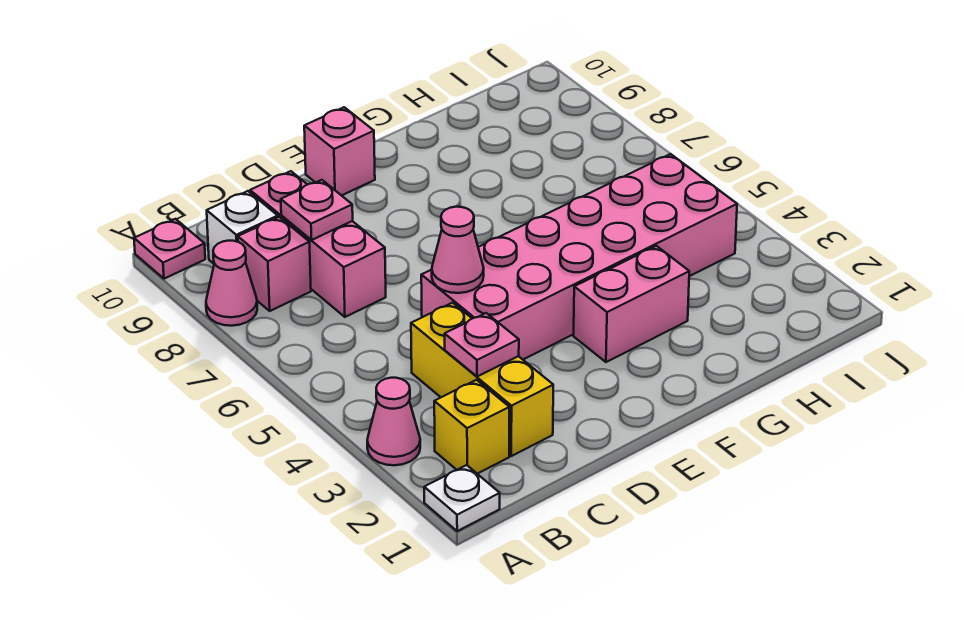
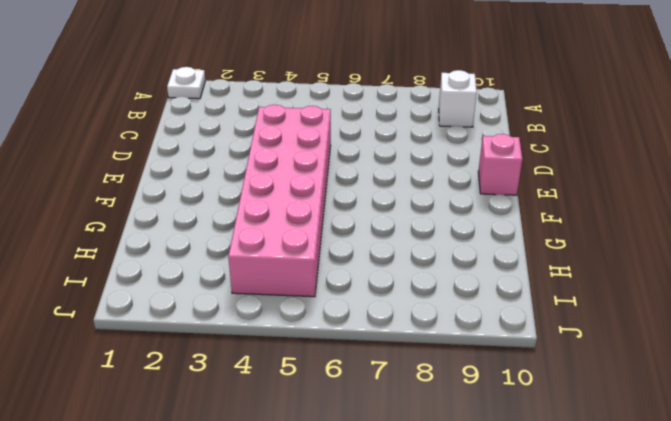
none -> pink 1x1 cone [367,378,420,465]
none -> pink 1x1 cone [206,241,257,326]
none -> pink 1x1 plate [134,219,205,279]

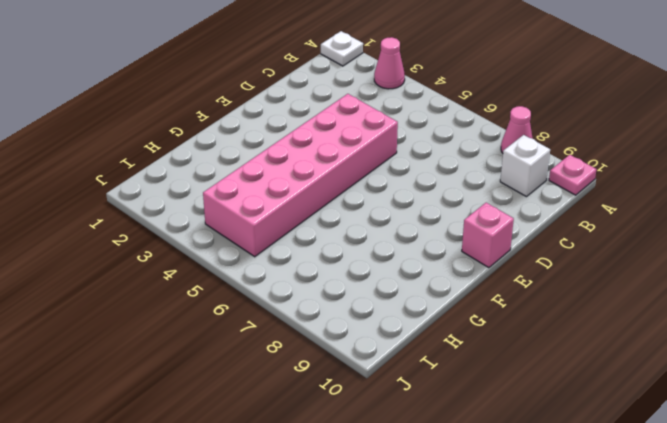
none -> yellow 1x1 brick [434,380,509,474]
none -> pink 1x1 brick [238,217,311,311]
none -> yellow 1x3 brick [411,303,553,456]

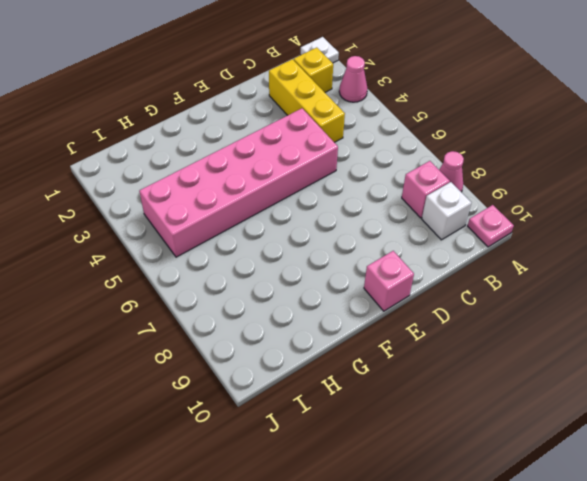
none -> pink 1x3 brick [250,171,386,317]
none -> pink 1x2 brick [574,246,689,362]
none -> pink 1x1 plate [445,313,519,377]

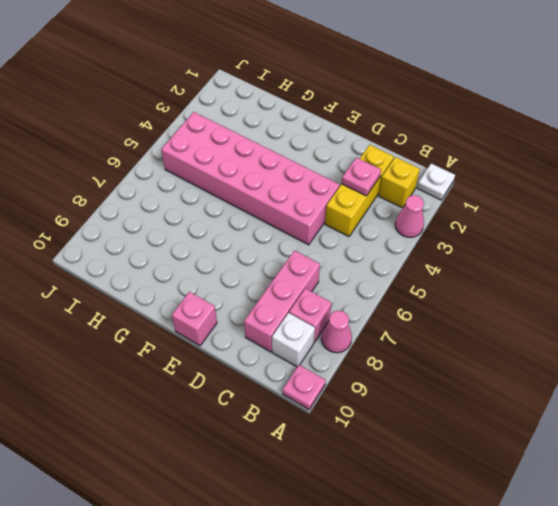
none -> pink 1x2 brick [574,246,689,362]
none -> pink 1x1 plate [281,180,353,240]
none -> pink 1x1 cone [432,207,484,293]

